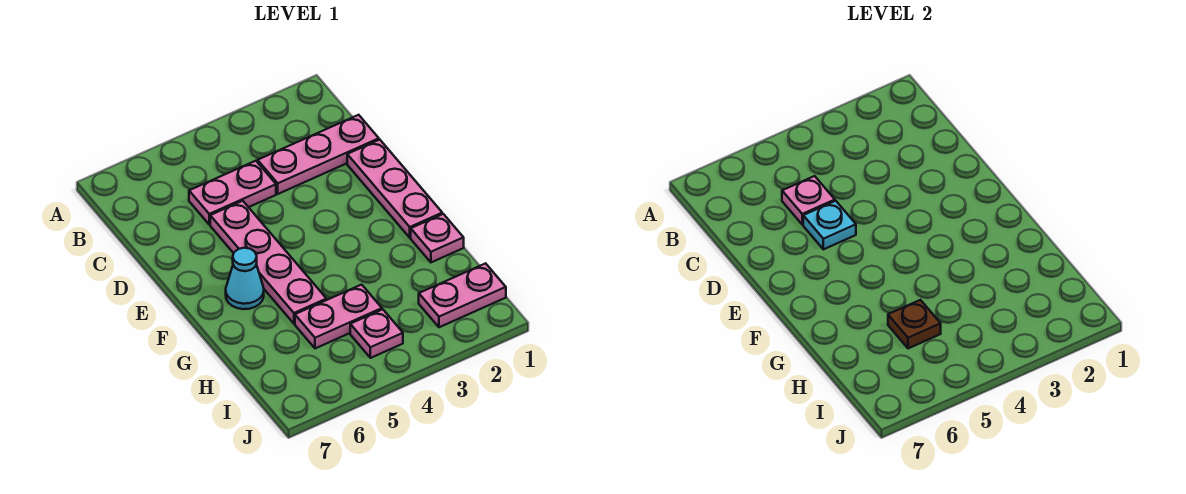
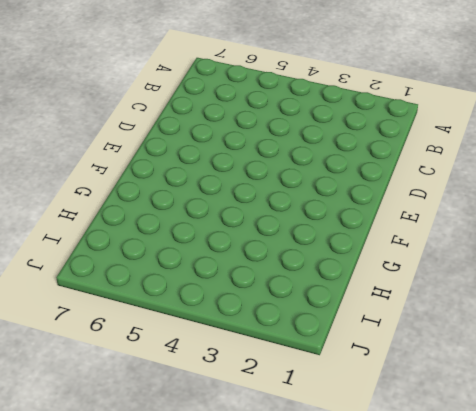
none -> pink 1x3 plate [258,115,379,194]
none -> pink 1x2 plate [189,161,276,225]
none -> pink 1x3 plate [347,140,442,238]

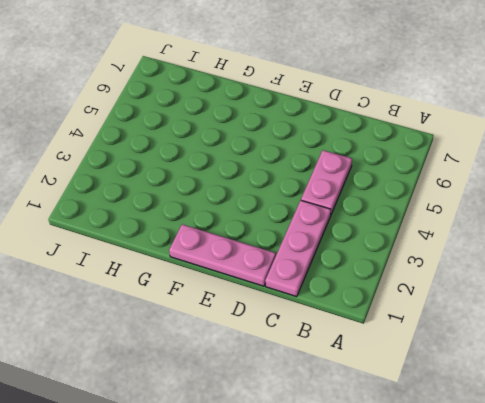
none -> pink 1x4 plate [210,201,327,324]
none -> cyan 1x1 cone [226,248,264,309]
none -> pink 1x1 plate [411,214,464,262]

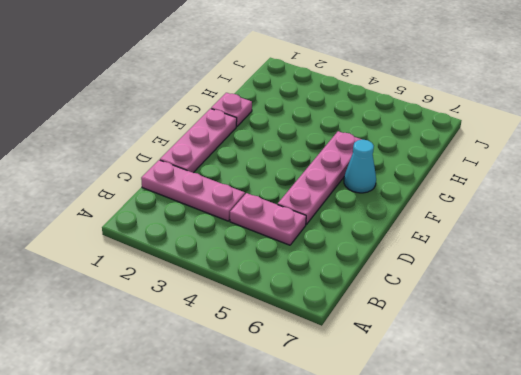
none -> pink 1x2 plate [295,285,382,348]
none -> pink 1x2 plate [419,263,506,327]
none -> pink 1x1 plate [350,309,403,358]

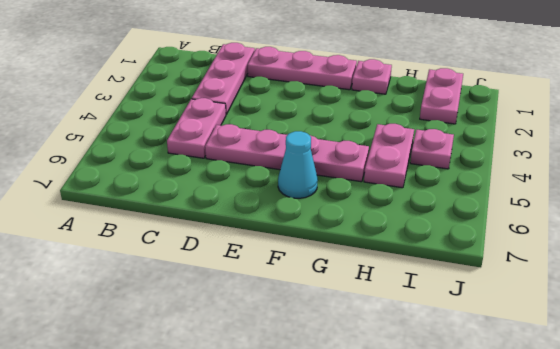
none -> pink 1x1 plate [782,176,835,225]
none -> cyan 1x1 plate [803,201,856,249]
none -> brown 1x1 plate [888,300,941,348]

